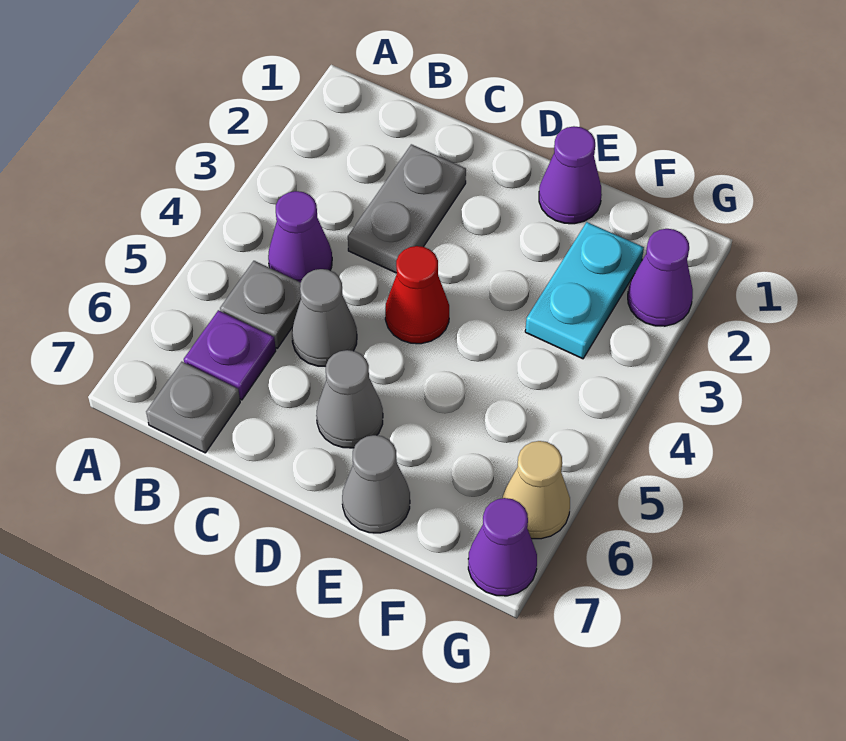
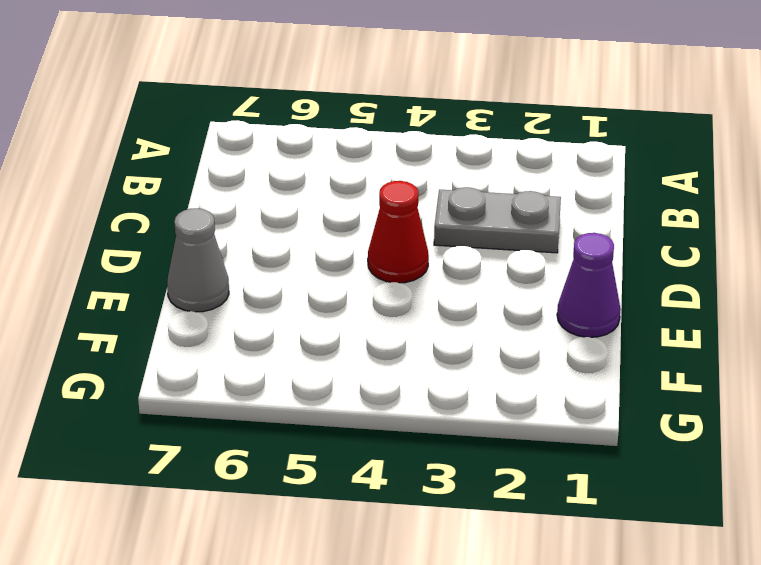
none -> purple 1x1 cone [268,191,332,282]
none -> grey 1x1 plate [220,261,301,348]
none -> purple 1x1 plate [184,310,276,400]

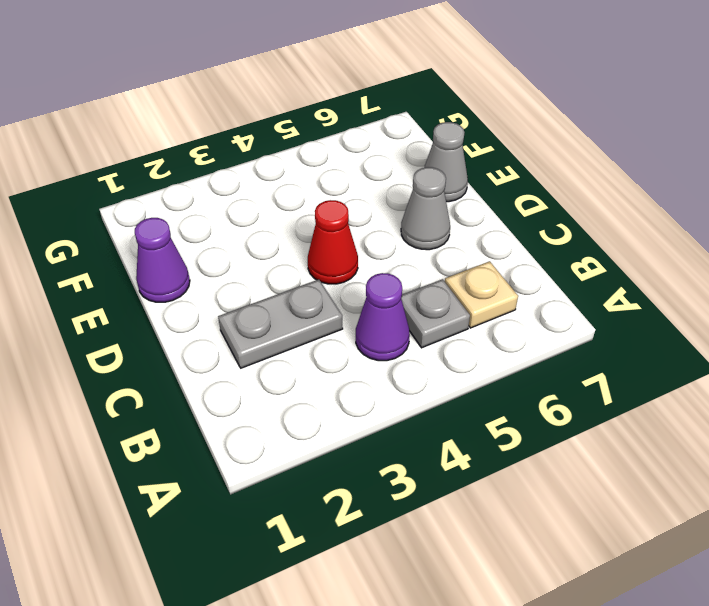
tan 1x1 plate [445,261,518,328] -> purple 1x1 plate [184,310,276,400]
none -> grey 1x1 plate [146,362,240,453]
none -> grey 1x1 cone [292,269,357,366]
none -> cyan 1x2 plate [525,222,644,359]

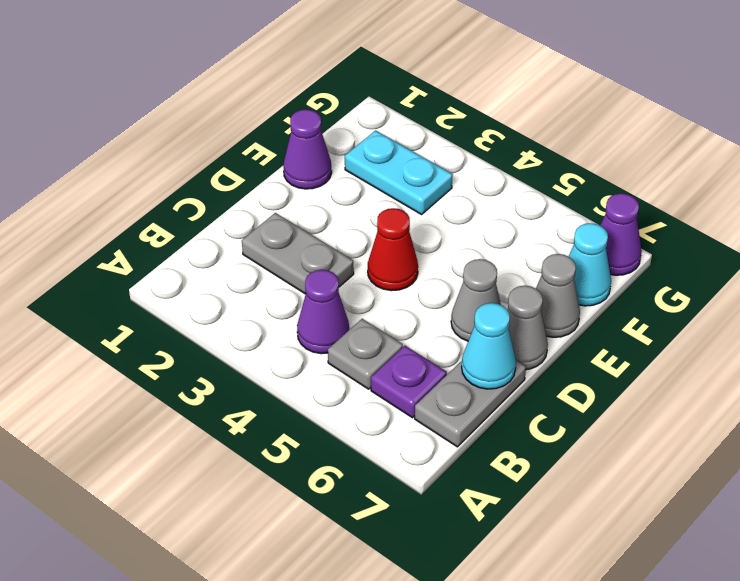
grey 1x2 plate [415,360,526,447] -> grey 1x1 plate [146,362,240,453]
cyan 1x1 cone [462,303,516,389] -> none
grey 1x1 cone [507,286,548,370] -> grey 1x1 cone moved to [292,269,357,366]
cyan 1x1 cone [569,223,611,306] -> none
none -> purple 1x1 cone [628,229,693,326]
none -> tan 1x1 cone [503,441,570,539]

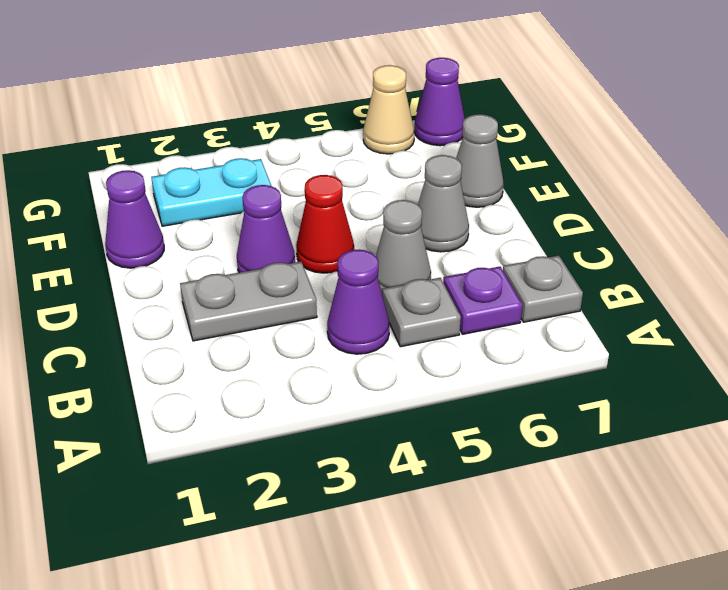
purple 1x1 cone [237,185,295,272] -> purple 1x1 cone moved to [628,229,693,326]

